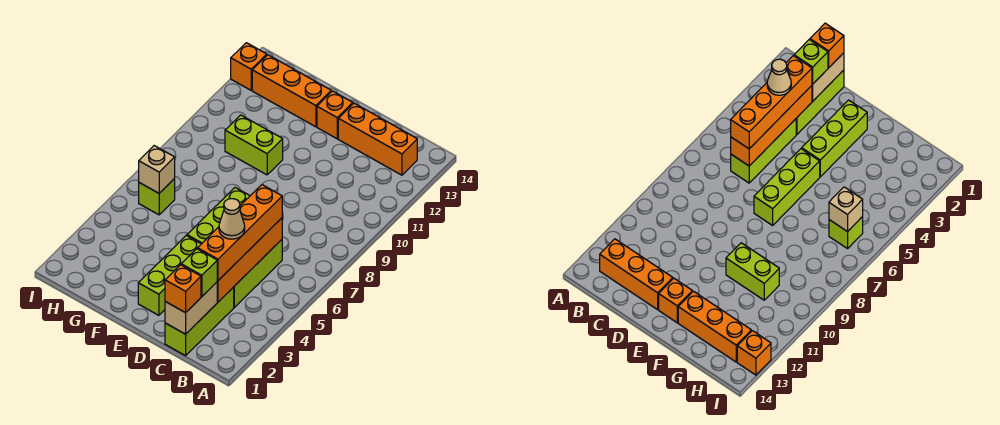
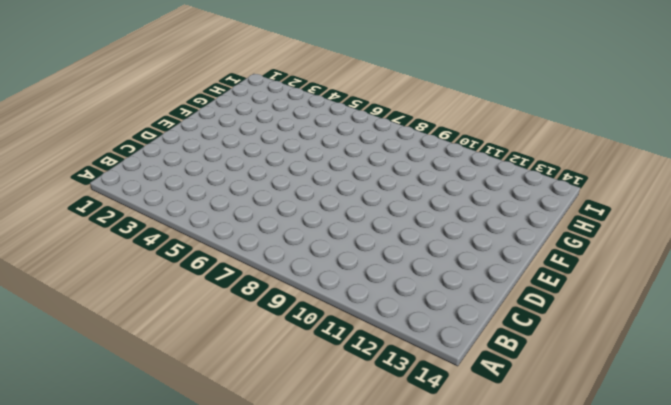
none -> orange 1x3 brick [338,103,417,175]
none -> lime 1x3 brick [165,287,234,356]
none -> lime 1x3 brick [234,240,282,307]

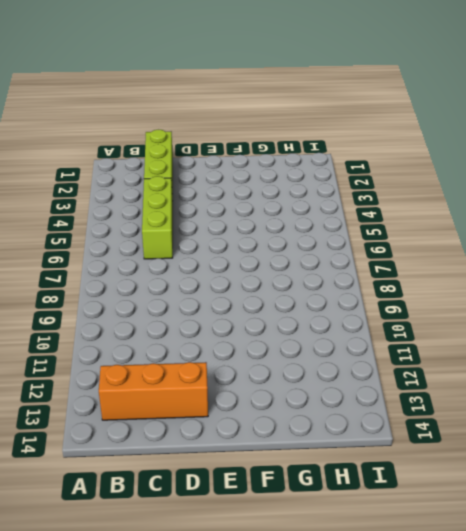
none -> lime 1x3 brick [138,236,201,315]
none -> lime 1x3 brick [187,188,250,244]
none -> orange 1x1 brick [317,91,353,139]

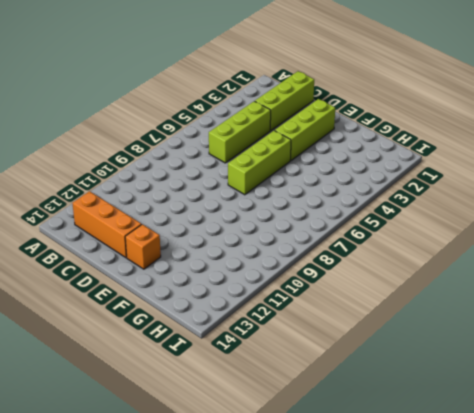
none -> lime 1x2 brick [225,115,283,175]
none -> orange 1x3 brick [252,55,331,127]
none -> lime 1x1 brick [139,179,175,215]

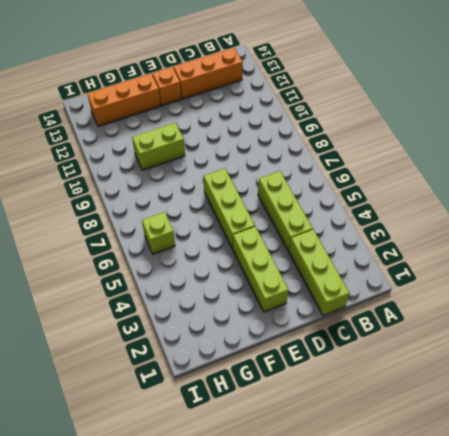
none -> orange 1x1 brick [231,43,267,90]
none -> tan 1x2 brick [165,282,217,334]
none -> orange 1x4 brick [217,218,282,302]

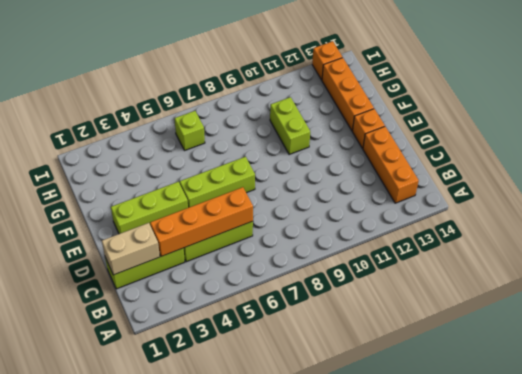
none -> tan 1x1 brick [139,146,175,193]
none -> orange 1x1 brick [165,265,201,313]
none -> lime 1x1 brick [181,249,217,297]

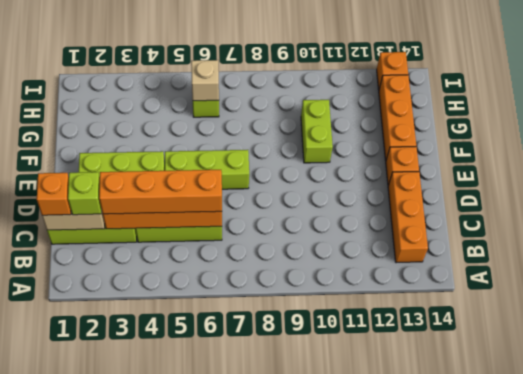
none -> tan 1x1 cone [219,199,245,239]

